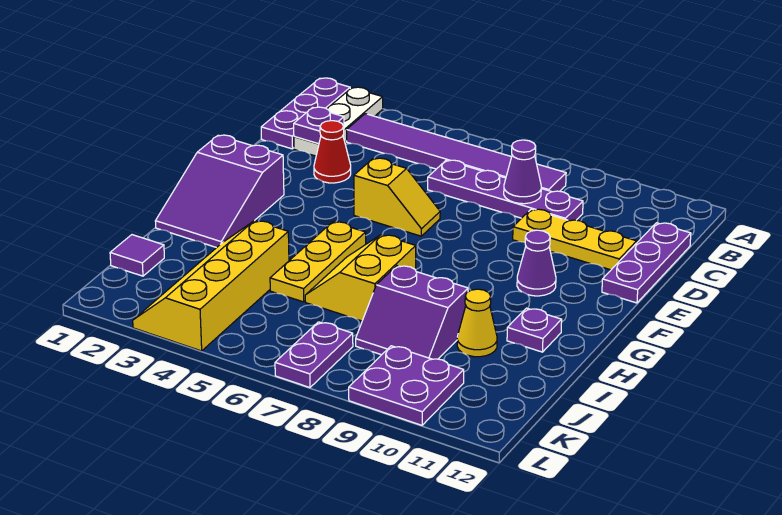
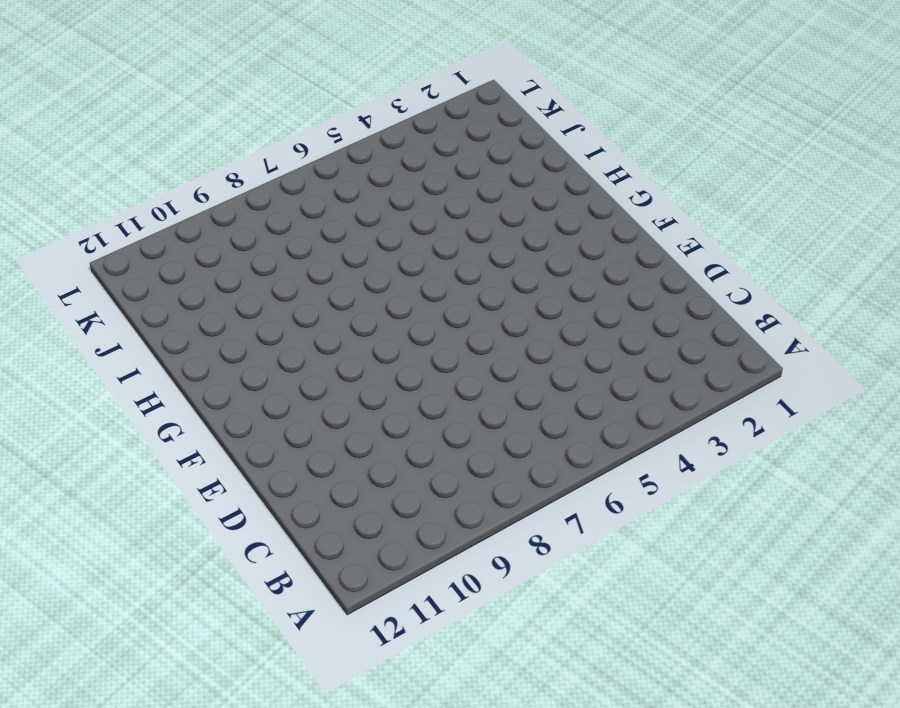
none -> purple 1x3 plate [261,78,350,149]
none -> white 1x3 plate [294,87,383,156]
none -> purple 1x6 tile [347,114,566,192]

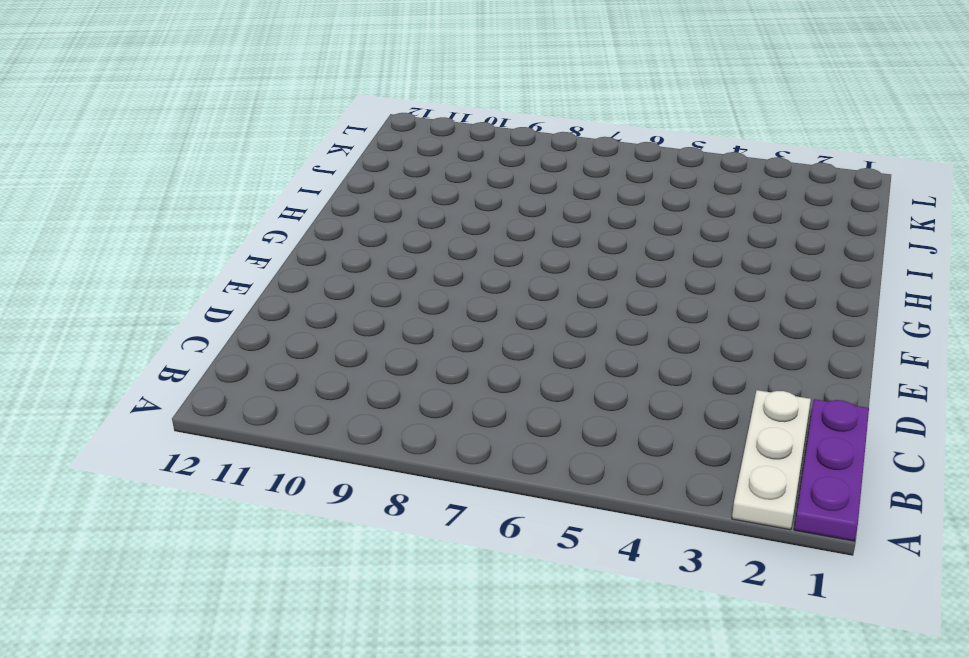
none -> purple 1x6 tile [347,114,566,192]
none -> purple 1x4 plate [428,160,583,221]
none -> purple 1x3 plate [602,223,691,303]

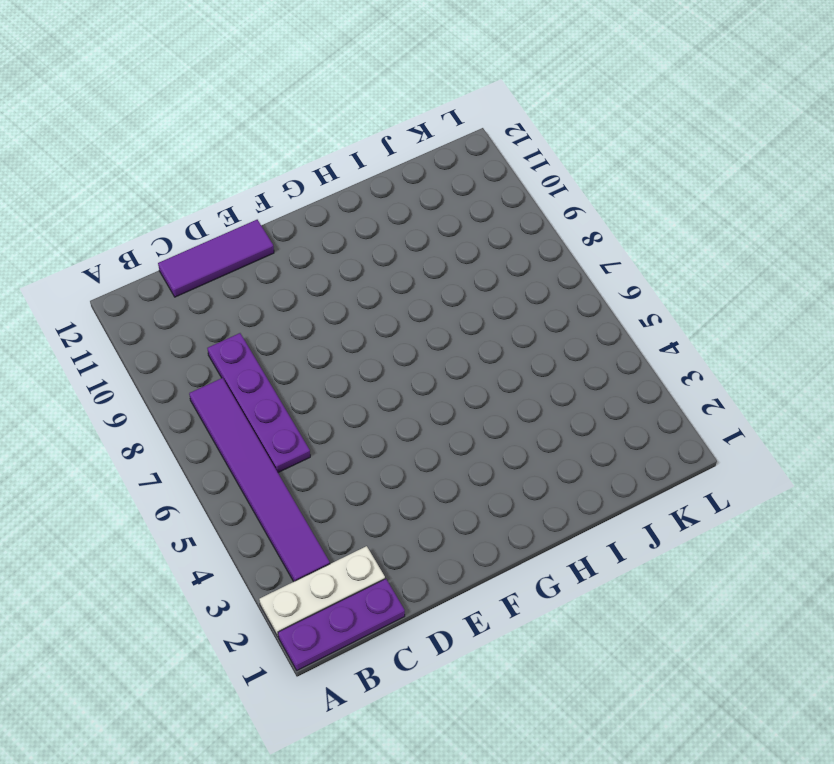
purple 1x3 tile [158,220,274,297] -> purple 1x3 plate [602,223,691,303]
none -> red 1x1 cone [314,121,351,183]
none -> yellow 1x3 plate [513,209,637,270]
none -> yellow 1x2 slope [354,158,440,236]

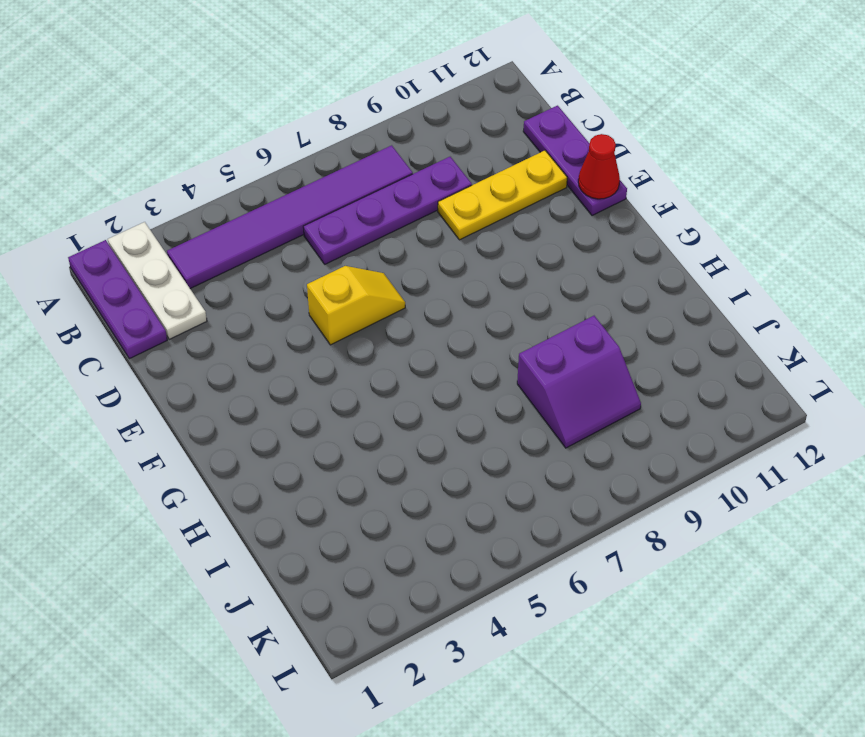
red 1x1 cone [578,134,620,199] -> red 1x1 cone moved to [314,121,351,183]
none -> purple 2x3 slope [155,135,284,248]
none -> purple 1x1 cone [517,230,556,296]
none -> yellow 1x3 plate [270,222,366,302]

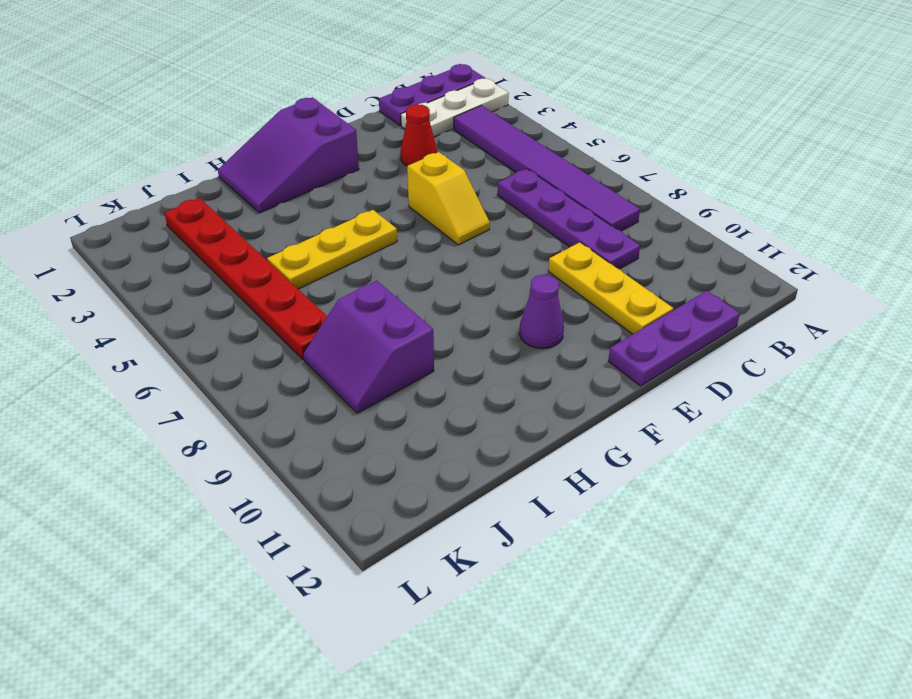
red 1x6 plate [164,198,327,359] -> yellow 2x4 slope [133,221,289,351]
none -> yellow 2x2 slope [305,235,416,321]
none -> purple 1x1 plate [507,308,562,352]
none -> yellow 1x1 cone [457,289,497,357]

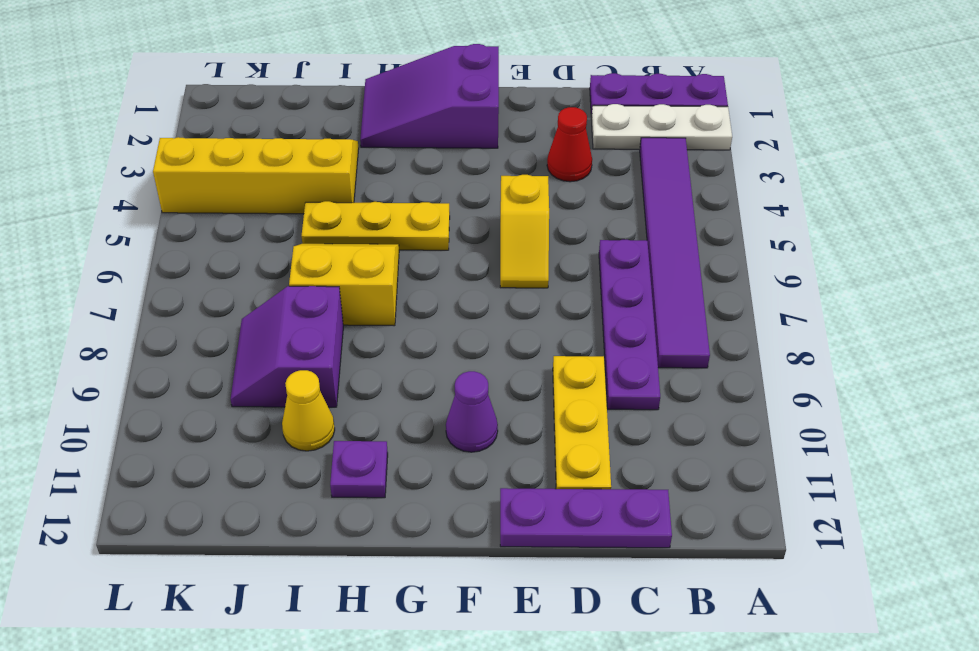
none -> purple 1x1 tile [110,235,164,276]
none -> purple 1x2 plate [275,322,353,388]
none -> purple 2x2 plate [349,346,464,425]

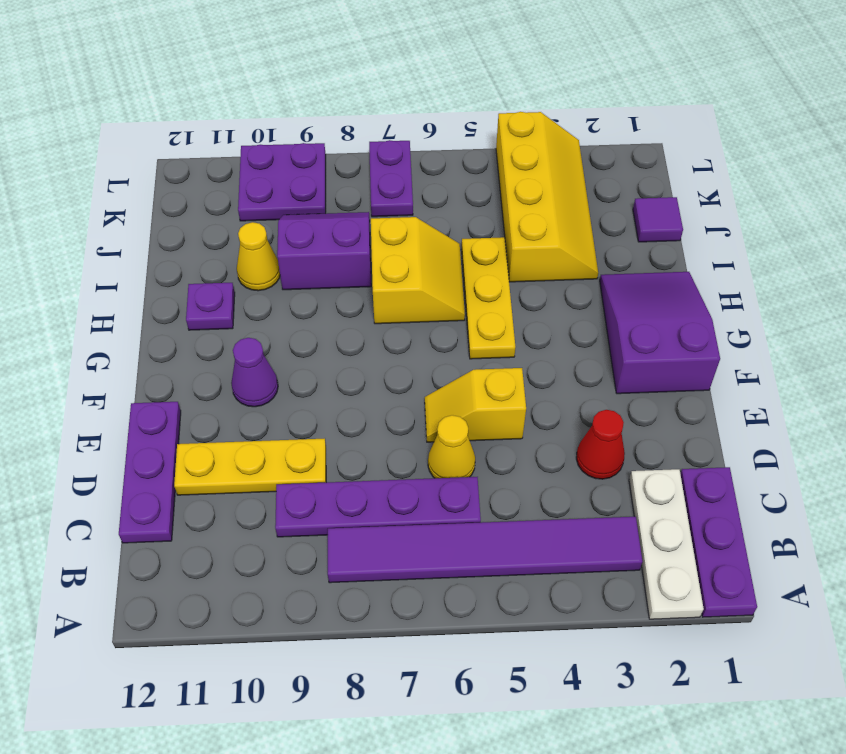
yellow 1x1 cone [428,415,475,478] -> none
none -> purple 1x1 plate [294,107,344,144]
none -> purple 1x1 cone [504,140,541,204]

